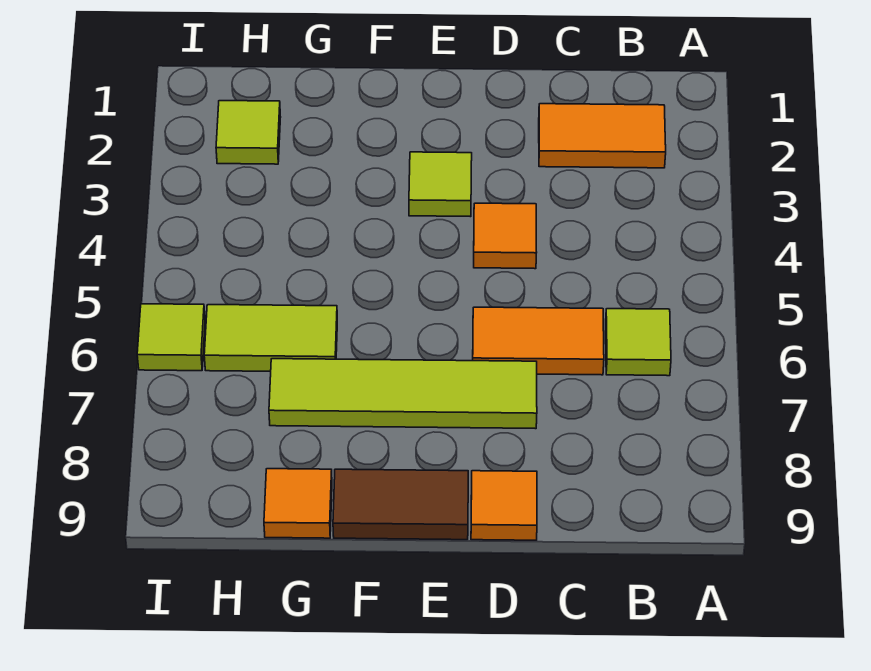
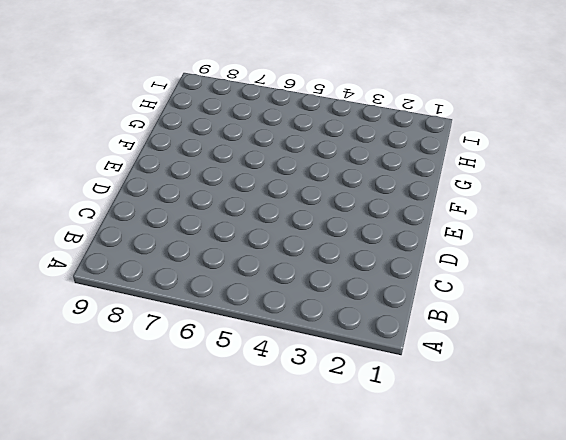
none -> orange 1x2 tile [539,104,666,168]
none -> lime 1x1 tile [606,309,671,376]
none -> orange 1x2 tile [473,307,604,375]

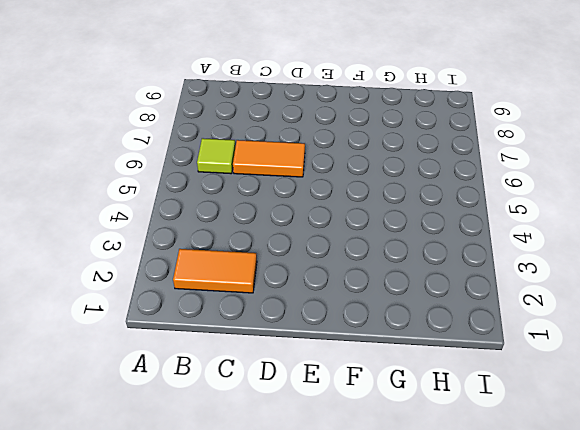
none -> orange 1x1 tile [474,203,537,269]
none -> lime 1x4 tile [269,359,537,429]
none -> orange 1x1 tile [471,471,537,540]

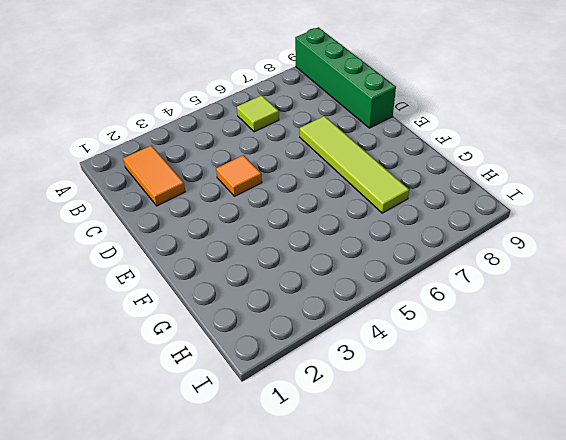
green 1x4 brick [295,27,396,128] -> orange 1x1 tile [471,471,537,540]
none -> orange 1x2 tile [473,307,604,375]
none -> lime 1x1 tile [409,152,472,217]
none -> brown 1x2 tile [333,469,468,540]

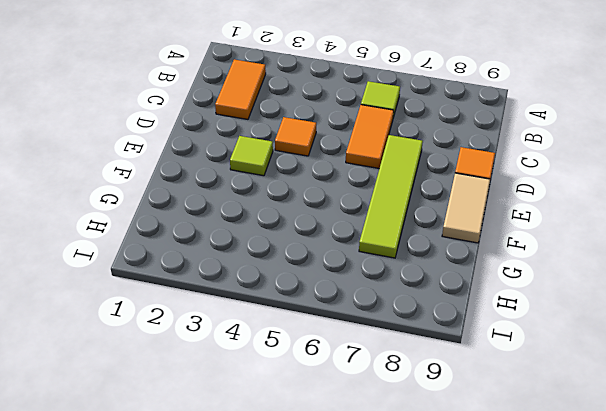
tan 1x2 tile [442,173,490,243] -> brown 1x2 tile [333,469,468,540]
none -> lime 1x2 tile [204,305,337,371]
none -> orange 1x1 tile [264,469,332,538]
none -> lime 1x1 tile [216,101,281,164]

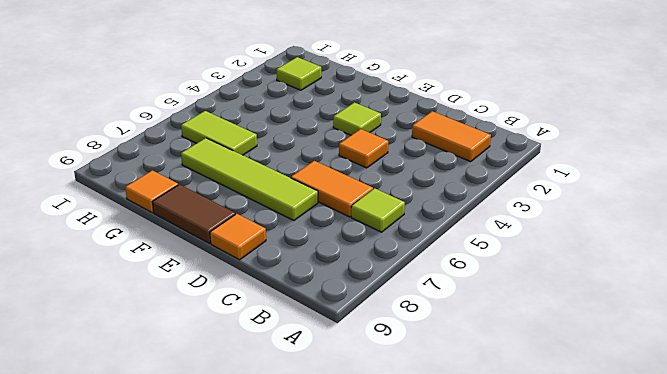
none -> lime 1x1 tile [137,304,205,371]

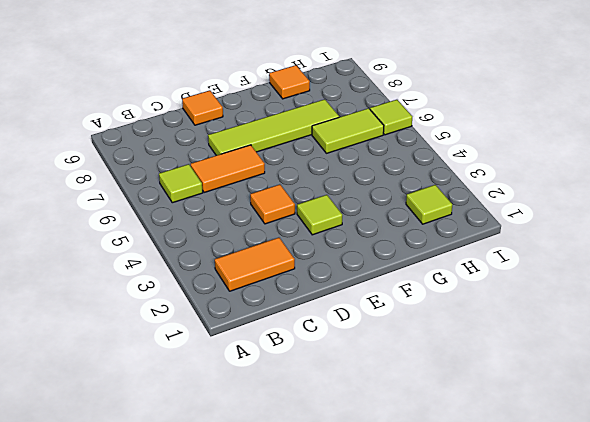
none -> brown 1x2 tile [333,469,468,540]

